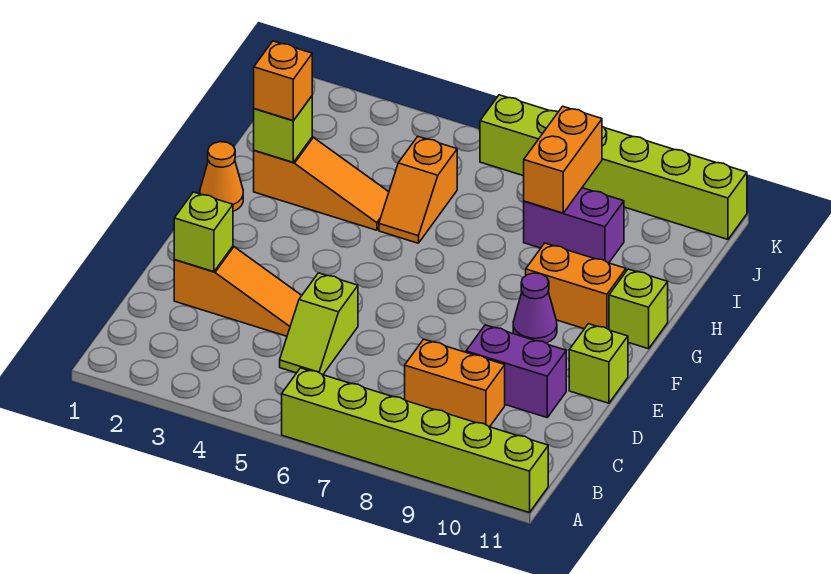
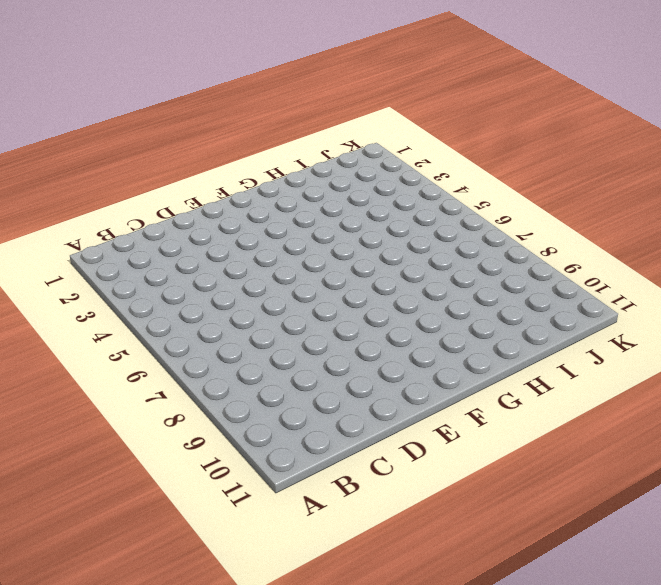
none -> lime 1x6 brick [282,368,548,513]
none -> lime 1x2 slope [280,273,358,375]
none -> orange 1x2 brick [405,339,505,427]

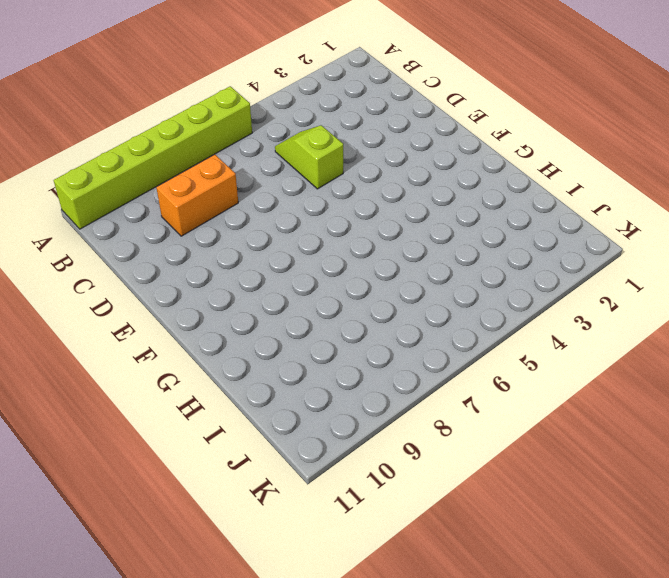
none -> orange 1x3 slope [174,246,302,336]
none -> purple 1x2 brick [466,325,566,417]
none -> lime 1x1 brick [569,324,628,403]

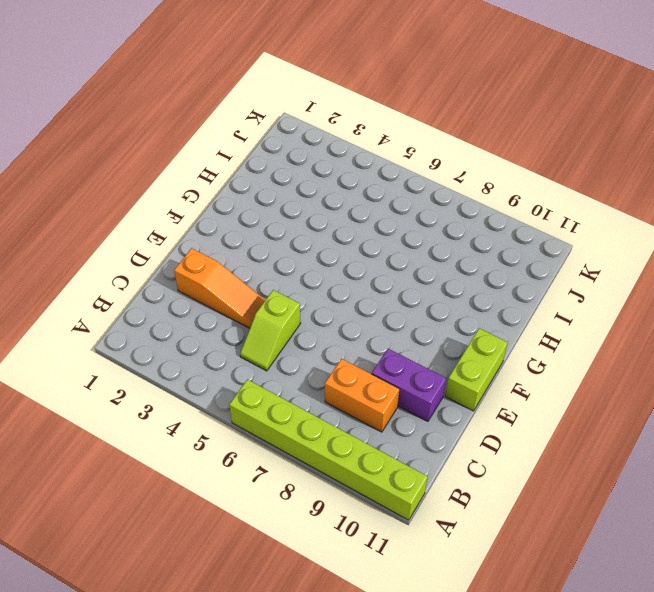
lime 1x2 brick [445,328,508,411] -> lime 1x1 brick [569,324,628,403]
none -> purple 1x1 cone [513,273,557,343]
none -> orange 1x1 cone [200,142,243,211]
none -> orange 1x2 brick [526,243,626,329]

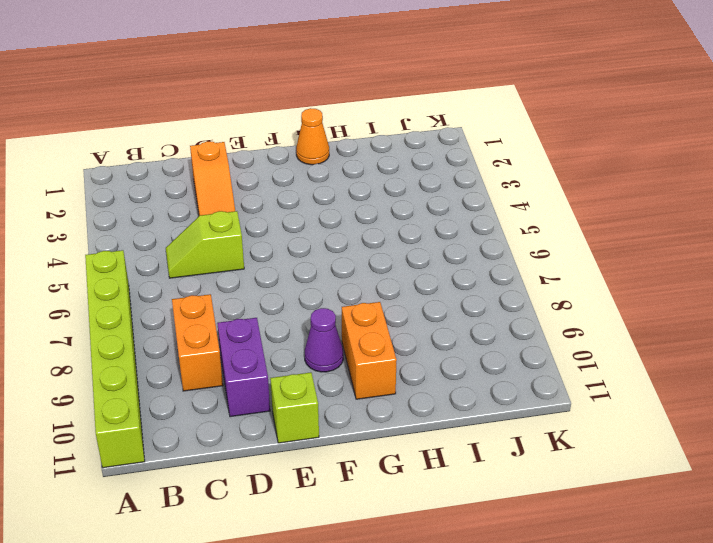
none -> lime 1x1 brick [609,269,668,349]
none -> orange 1x3 slope [254,137,389,230]
none -> orange 1x2 slope [379,136,457,243]

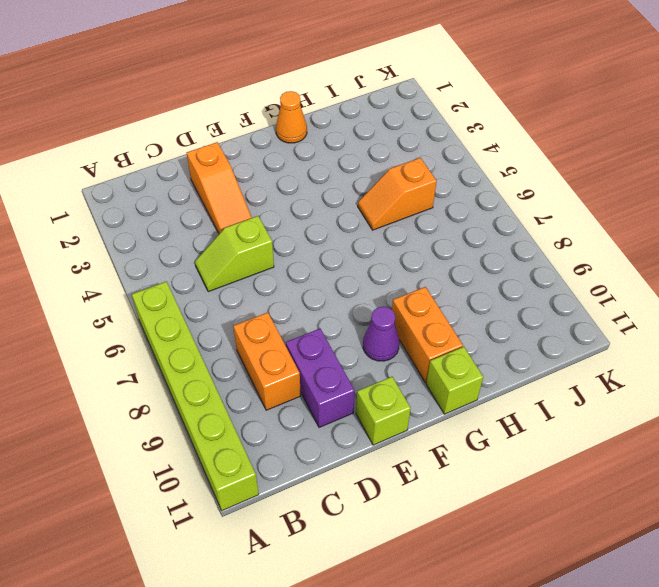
none -> orange 1x3 slope [254,137,389,230]
none -> purple 1x2 brick [524,188,624,263]
none -> lime 1x6 brick [480,95,747,239]

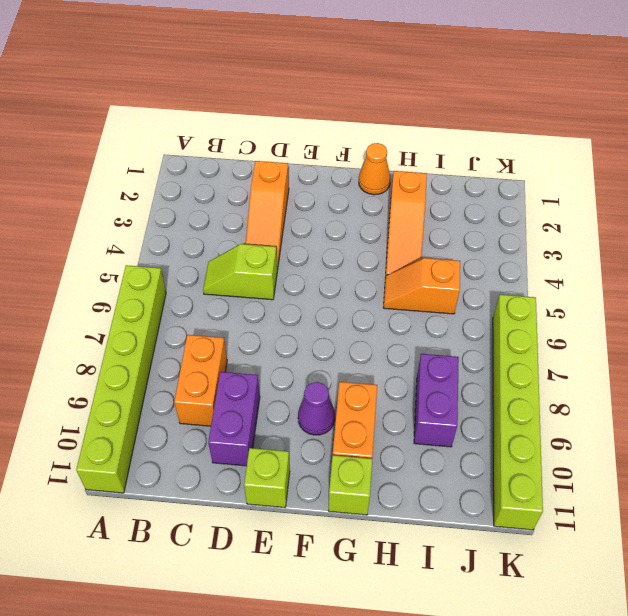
none -> lime 1x1 brick [174,192,233,272]
none -> lime 1x1 brick [254,96,312,162]
none -> orange 1x2 brick [524,106,602,213]

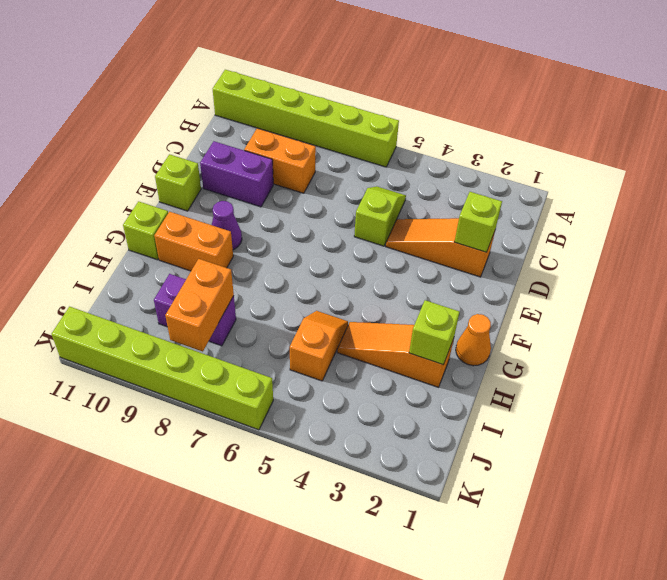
none -> orange 1x1 brick [254,41,312,121]

